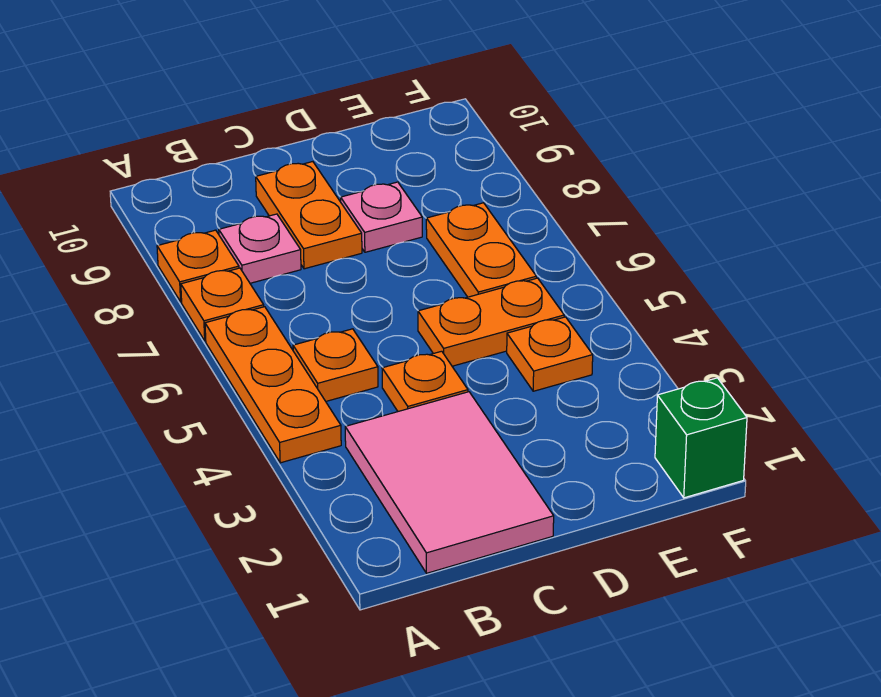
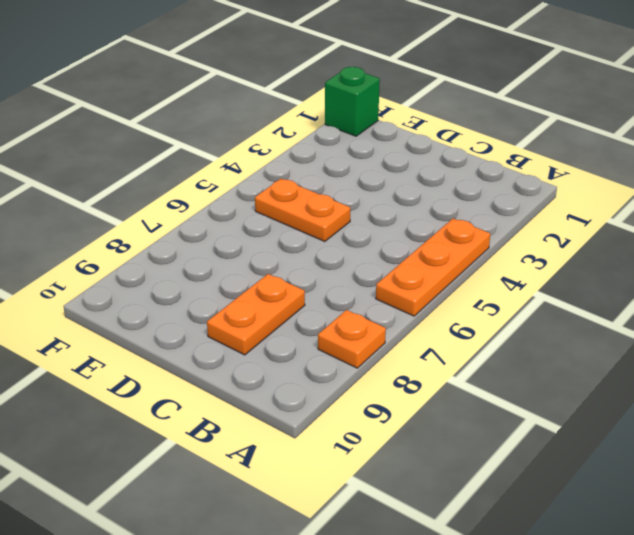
none -> orange 1x1 plate [181,268,264,341]
none -> pink 2x3 tile [345,392,554,573]
none -> orange 1x1 plate [293,329,378,401]

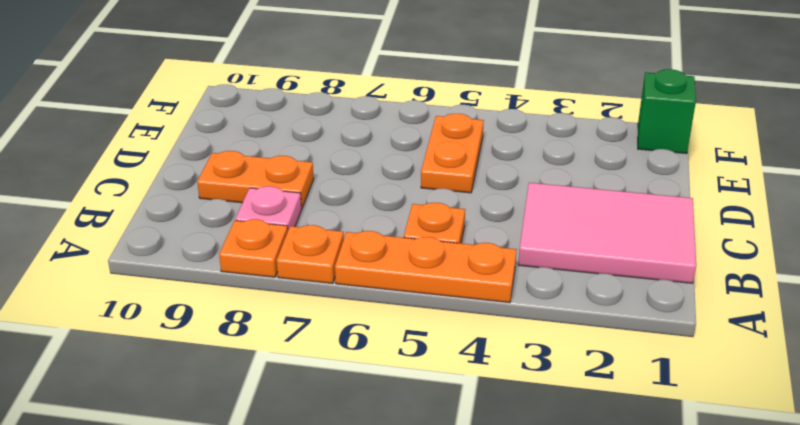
none -> orange 1x1 plate [382,351,468,411]
none -> pink 1x1 plate [341,182,422,252]
none -> orange 1x1 plate [507,317,593,391]

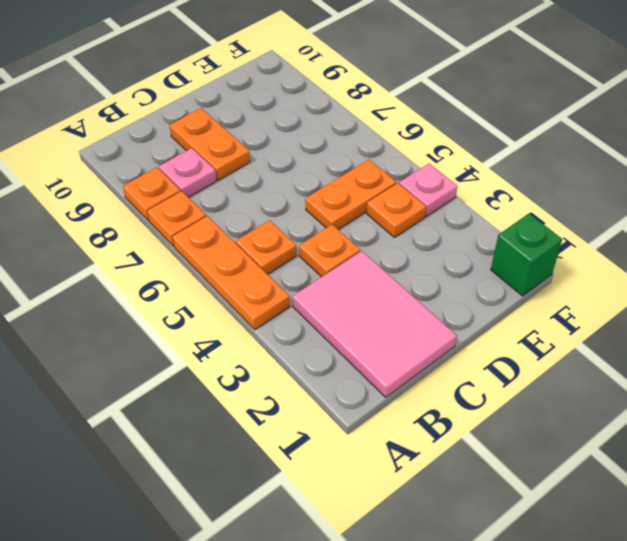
pink 1x1 plate [399,164,457,216] -> pink 1x1 plate moved to [341,182,422,252]
none -> orange 1x2 plate [426,203,536,297]

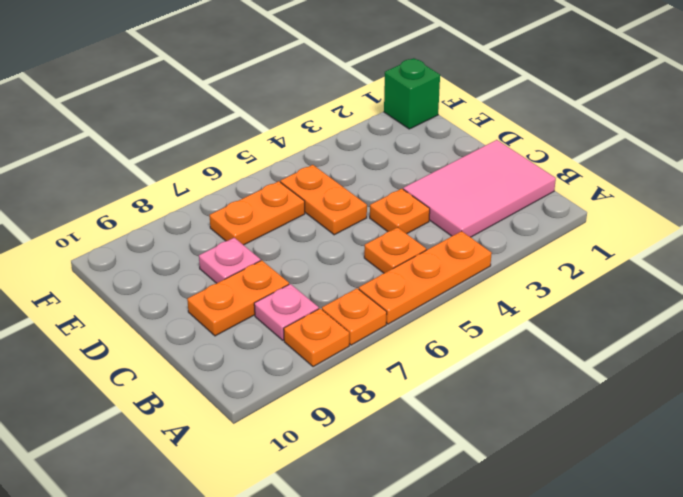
none -> orange 1x1 plate [507,317,593,391]

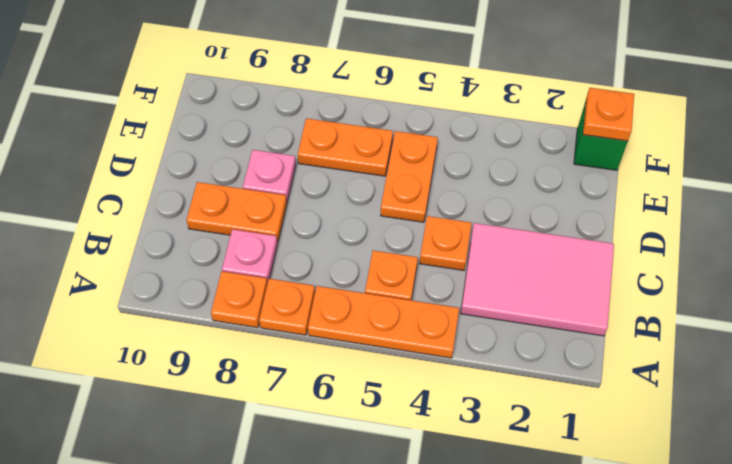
orange 1x1 plate [583,88,634,141] -> orange 1x1 plate moved to [507,317,593,391]

